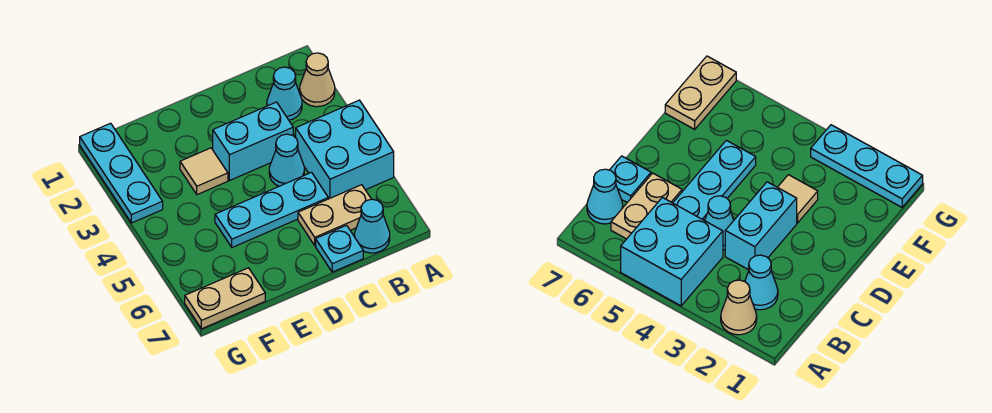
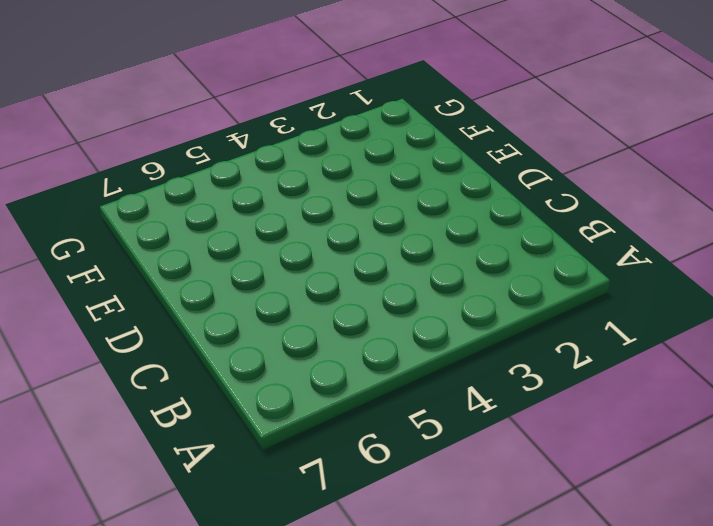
none -> tan 1x1 cone [300,53,335,107]
none -> cyan 2x2 brick [296,100,394,199]
none -> cyan 1x1 cone [267,67,302,120]

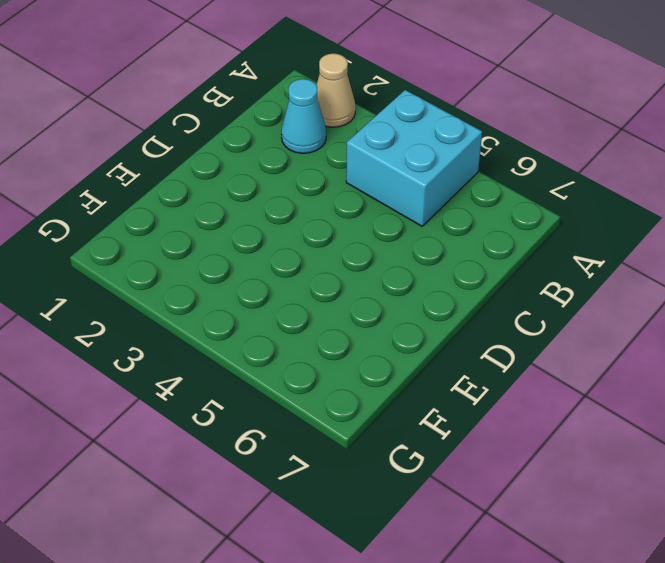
none -> tan 1x2 plate [298,185,371,246]
none -> cyan 1x1 cone [355,199,390,253]
none -> cyan 1x2 brick [213,102,293,181]

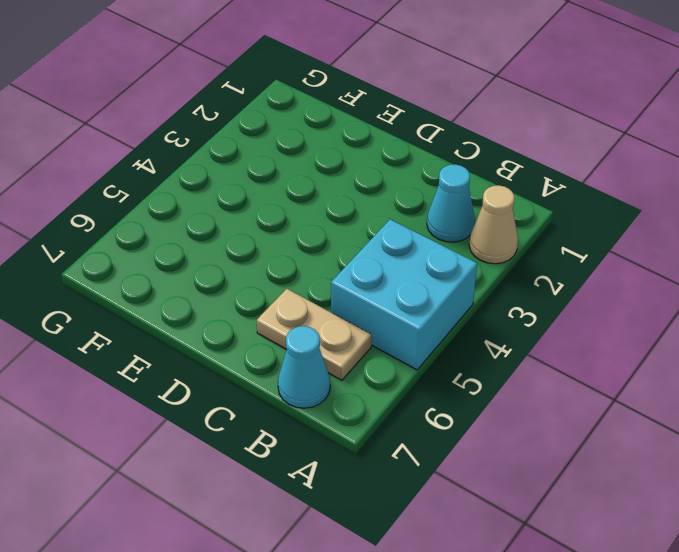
none -> cyan 1x2 brick [213,102,293,181]
none -> cyan 1x1 cone [269,134,304,186]
none -> cyan 1x3 plate [215,172,328,247]

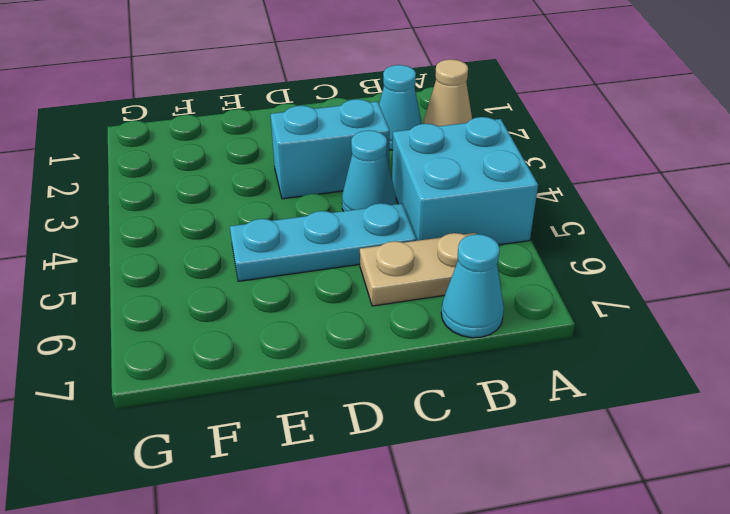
none -> cyan 1x1 plate [316,225,363,272]
none -> tan 1x1 tile [180,148,228,195]
none -> tan 1x2 plate [185,268,265,329]

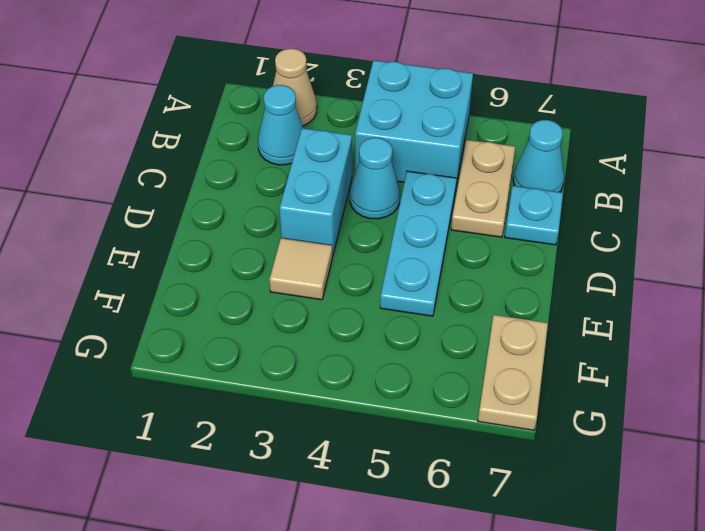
none -> cyan 1x3 plate [80,123,163,223]

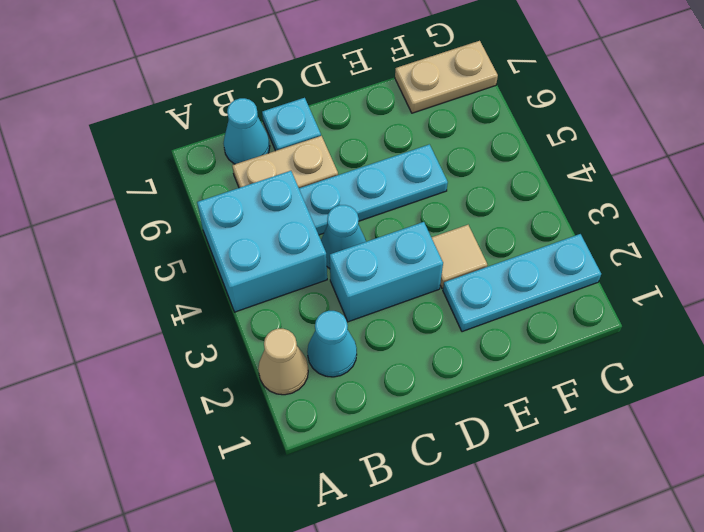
cyan 1x3 plate [443,234,601,332] -> cyan 1x3 plate turned to [80,123,163,223]

